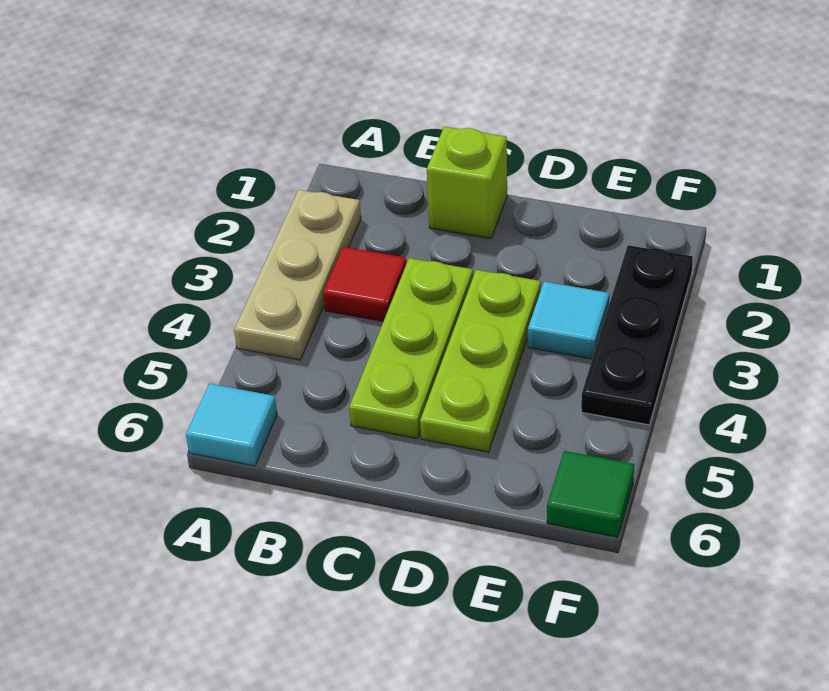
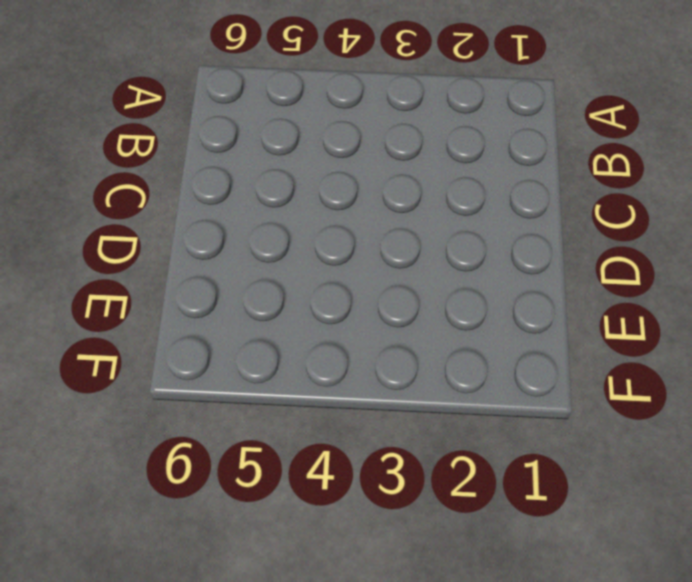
none -> tan 1x3 plate [234,190,361,360]
none -> cyan 1x1 tile [186,384,277,466]

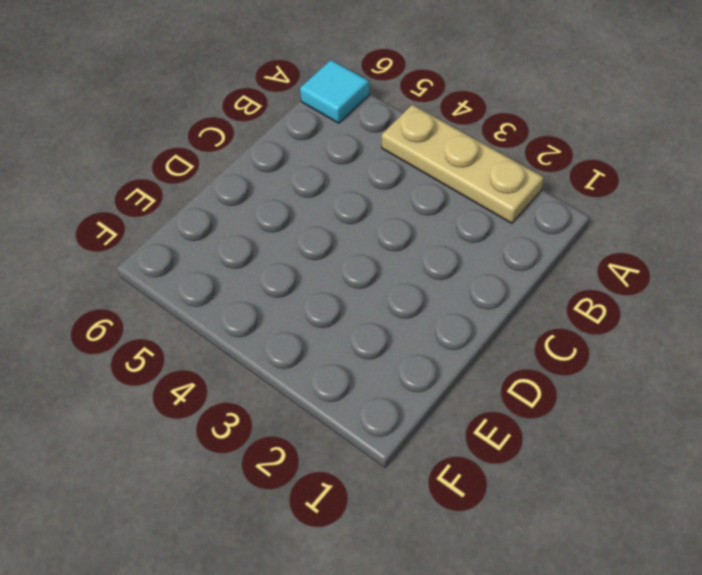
none -> red 1x1 tile [323,247,406,322]
none -> lime 1x1 brick [427,127,507,239]

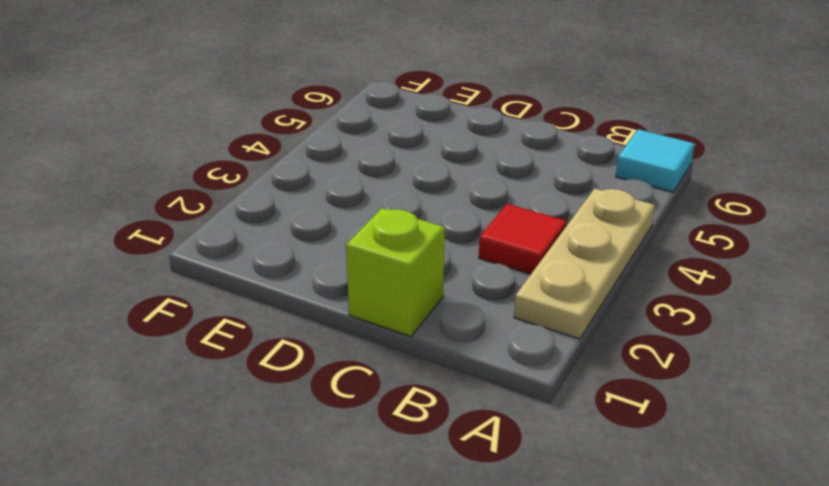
none -> lime 1x3 plate [349,258,473,439]
none -> lime 1x3 plate [420,270,541,452]

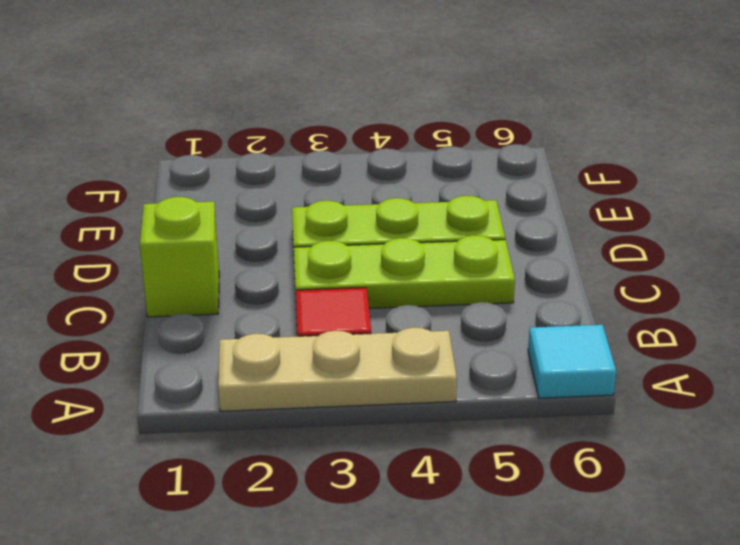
none -> cyan 1x1 tile [528,282,609,359]
none -> black 1x3 plate [581,245,693,425]

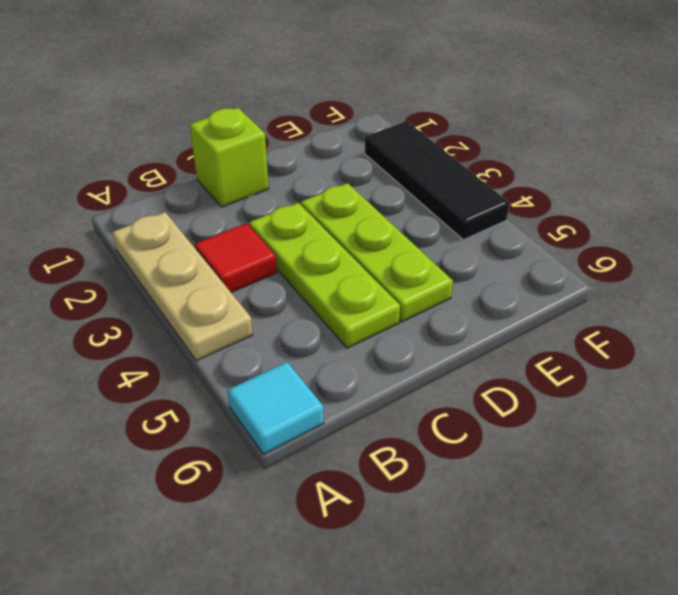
black 1x3 tile [365,121,509,240] -> black 1x3 plate [581,245,693,425]
none -> cyan 1x1 tile [528,282,609,359]
none -> green 1x1 tile [547,451,634,537]

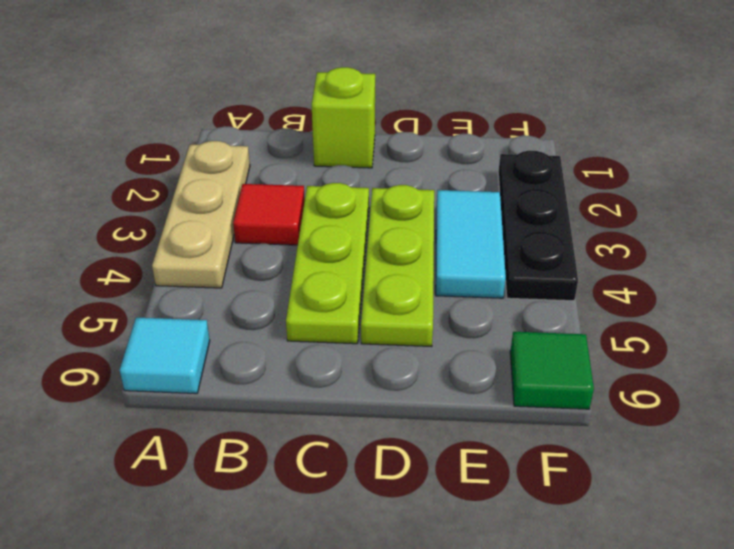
cyan 1x2 tile [436,190,506,298] -> cyan 1x1 tile [528,282,609,359]

